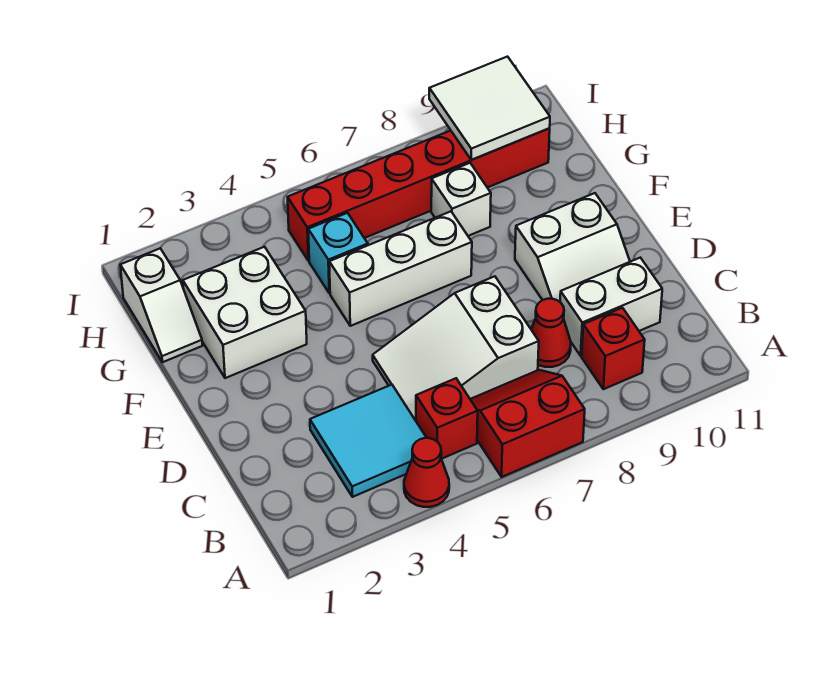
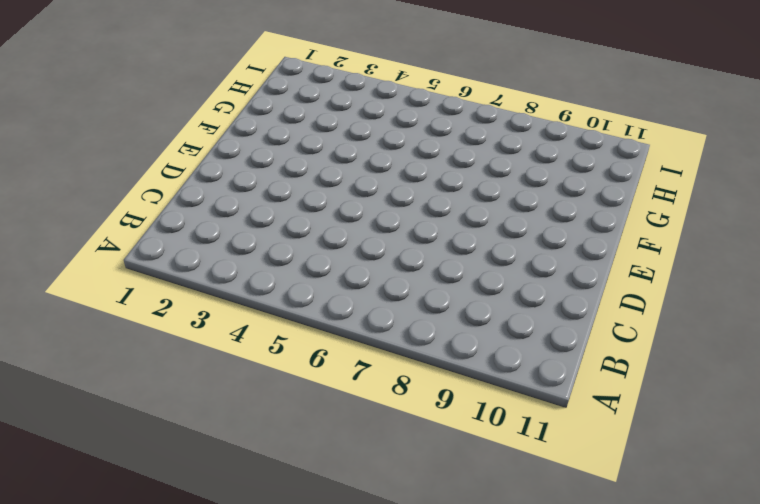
none -> red 1x1 cone [404,438,449,507]
none -> red 2x2 slope [470,370,585,477]
none -> cyan 2x2 tile [310,385,426,497]

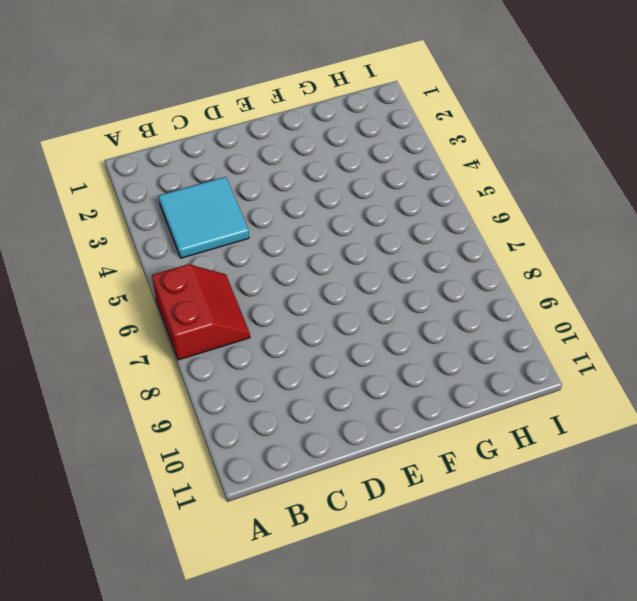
none -> red 1x1 cone [404,438,449,507]
none -> red 1x1 brick [416,378,478,459]
none -> red 1x1 brick [582,308,645,389]

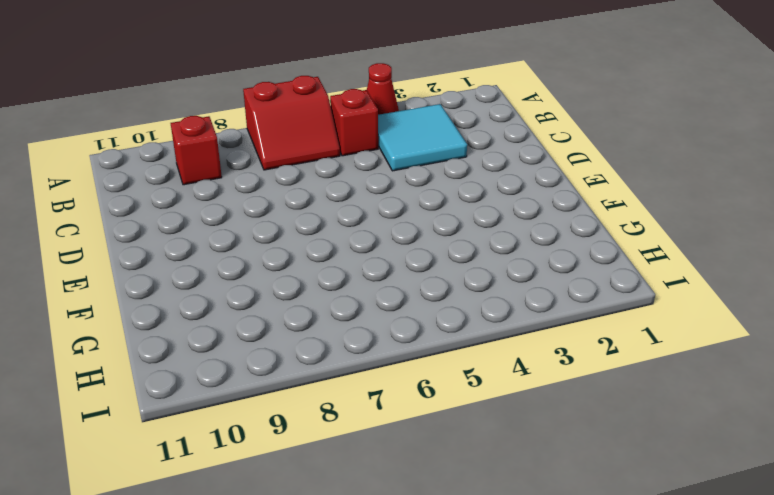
none -> white 2x3 slope [373,276,539,421]
none -> red 1x1 cone [531,299,571,367]
none -> white 1x2 brick [560,258,662,356]

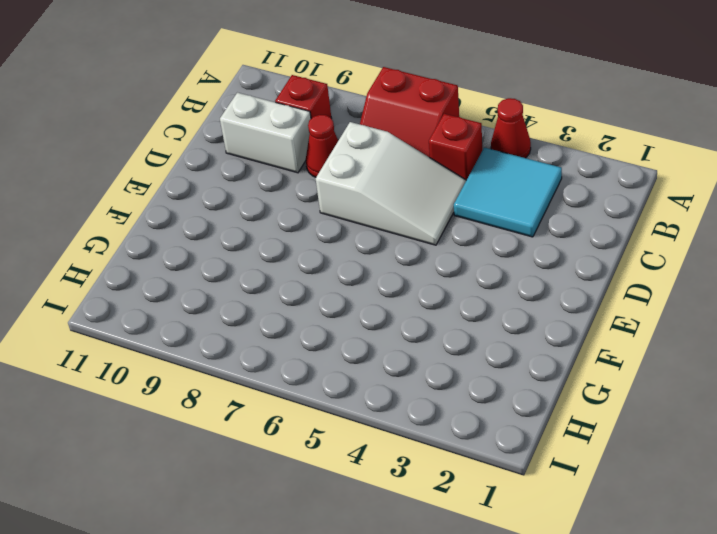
none -> white 2x2 slope [515,193,630,302]
none -> white 2x2 brick [183,247,307,378]
none -> white 1x3 brick [329,211,472,326]

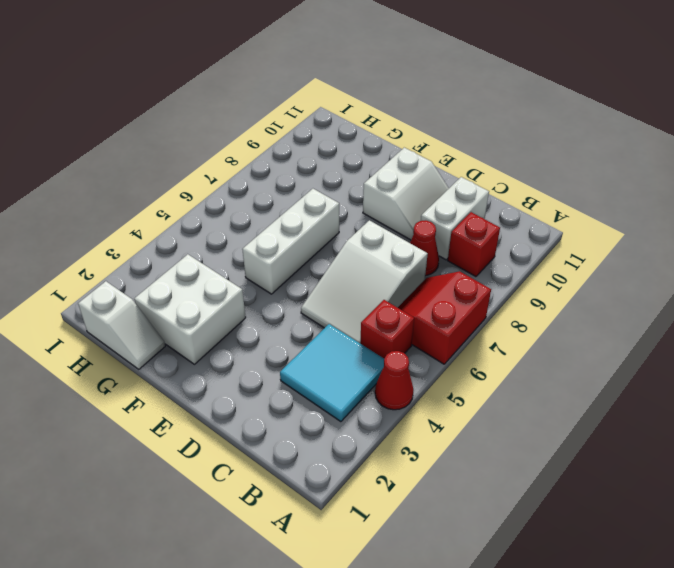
none -> cyan 1x1 brick [308,213,368,293]
none -> white 1x1 brick [431,163,491,236]
none -> red 1x6 brick [288,128,550,261]

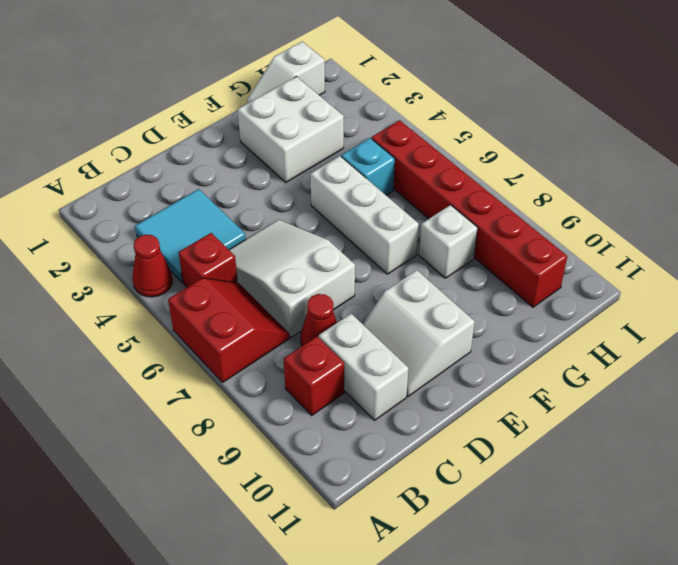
none -> white 2x2 tile [429,57,550,160]

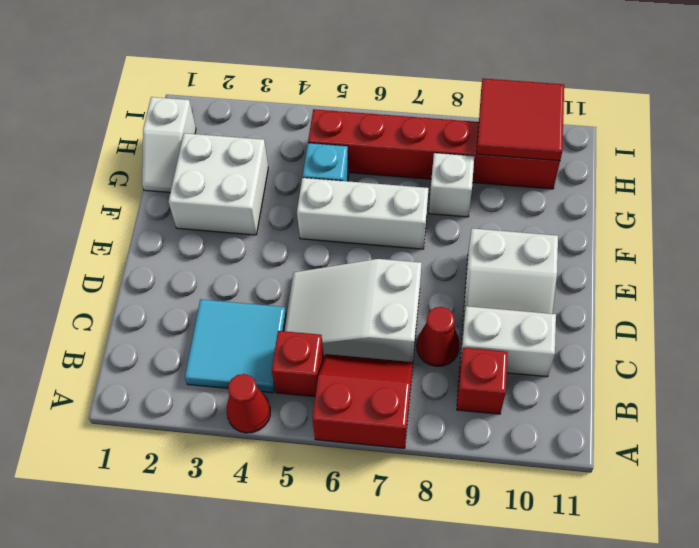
red 2x2 tile [477,78,564,161] -> white 2x2 tile [429,57,550,160]

